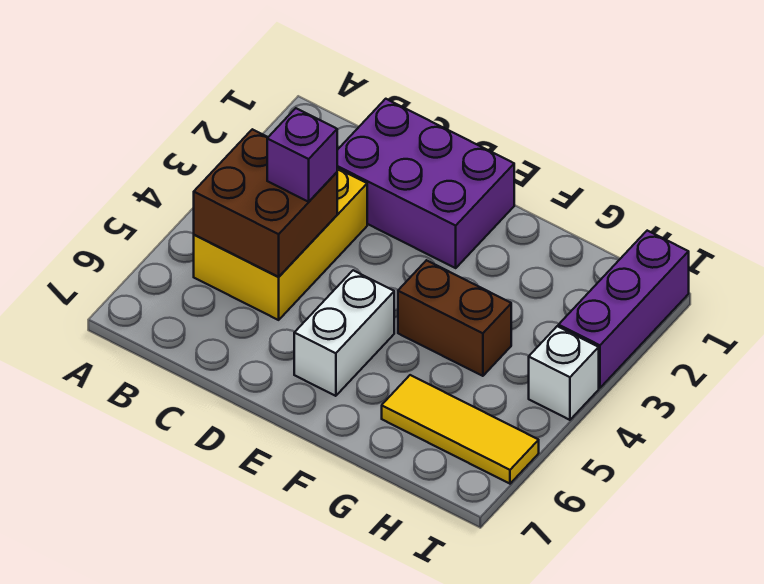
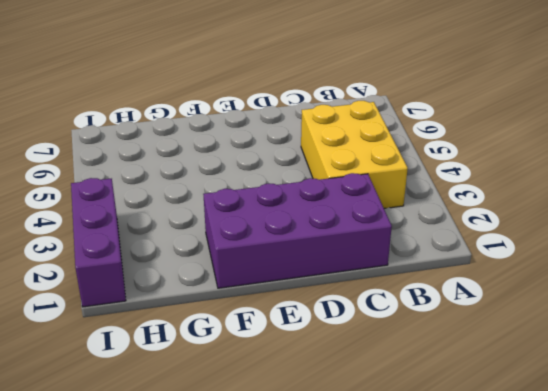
purple 2x4 brick [203,173,392,288] -> purple 2x3 brick [337,99,514,268]
none -> white 1x2 brick [294,270,394,396]
none -> brown 1x2 brick [398,260,511,376]

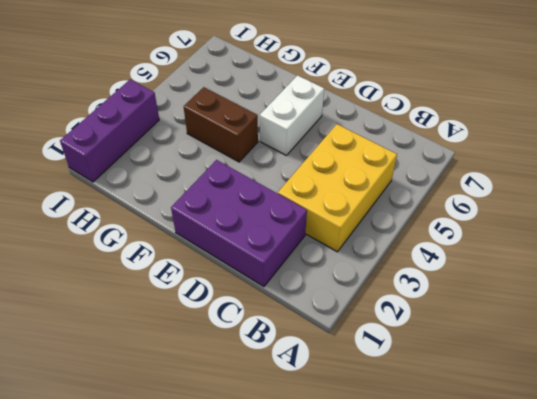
none -> yellow 1x3 tile [382,375,539,484]
none -> white 1x1 brick [529,326,599,420]

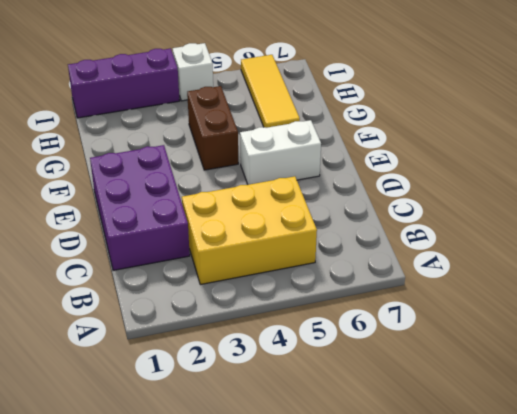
none -> brown 2x2 brick [194,129,337,277]
none -> purple 1x1 brick [267,108,337,202]

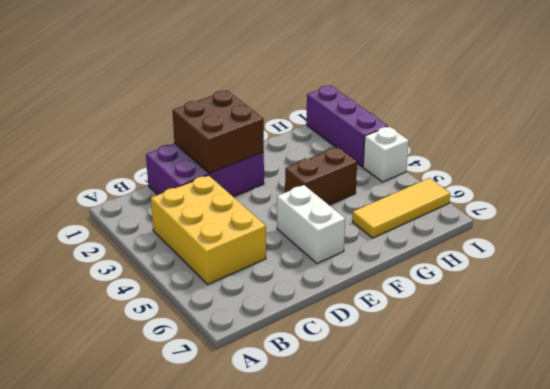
brown 2x2 brick [172,91,264,173] -> brown 2x2 brick moved to [194,129,337,277]
none -> purple 1x1 brick [267,108,337,202]

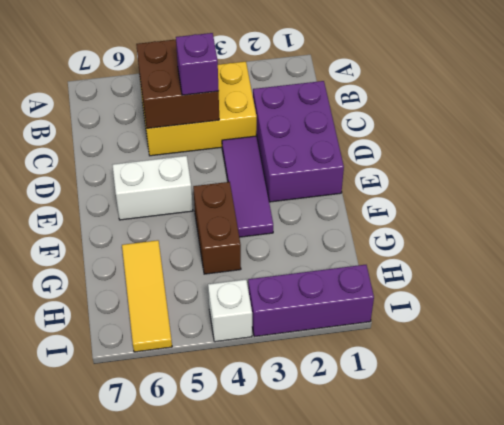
purple 1x3 tile [222,136,273,237] -> none

